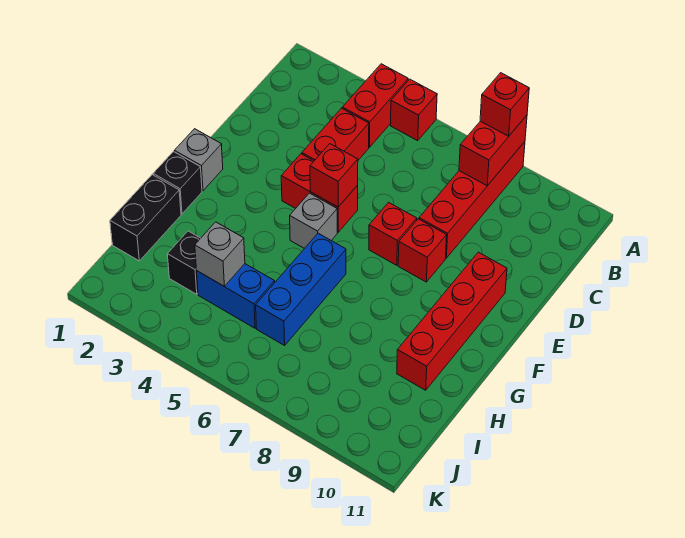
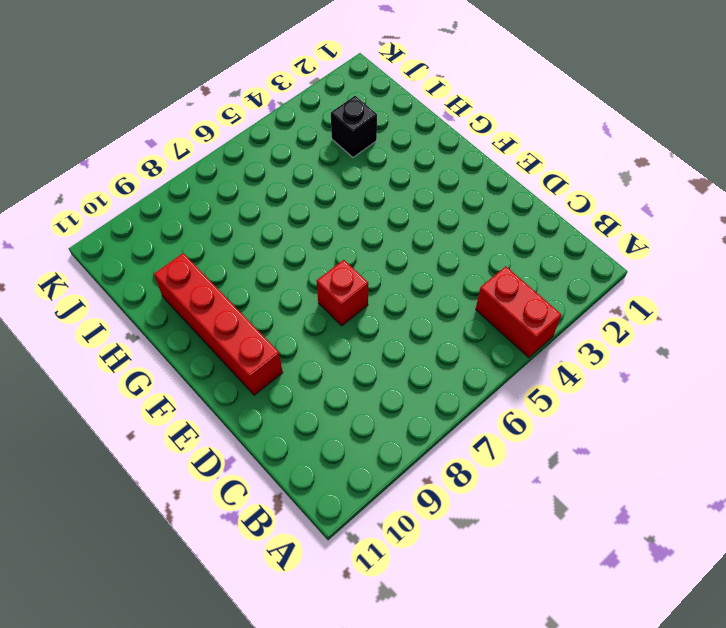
none -> red 1x1 brick [391,79,437,141]
none -> red 1x4 brick [419,142,525,258]
none -> red 1x2 brick [302,108,369,161]

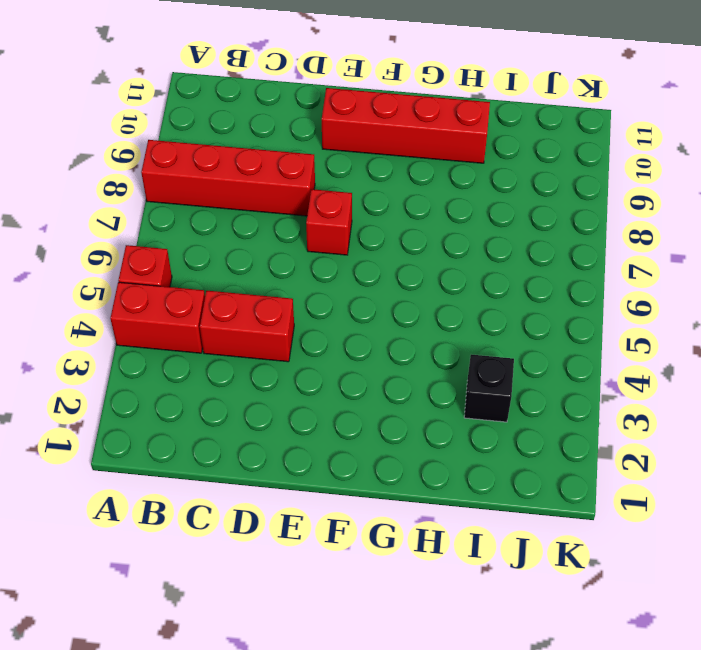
none -> red 1x2 brick [281,154,358,232]
none -> red 1x1 brick [398,219,447,282]
none -> grey 1x1 brick [175,129,223,191]

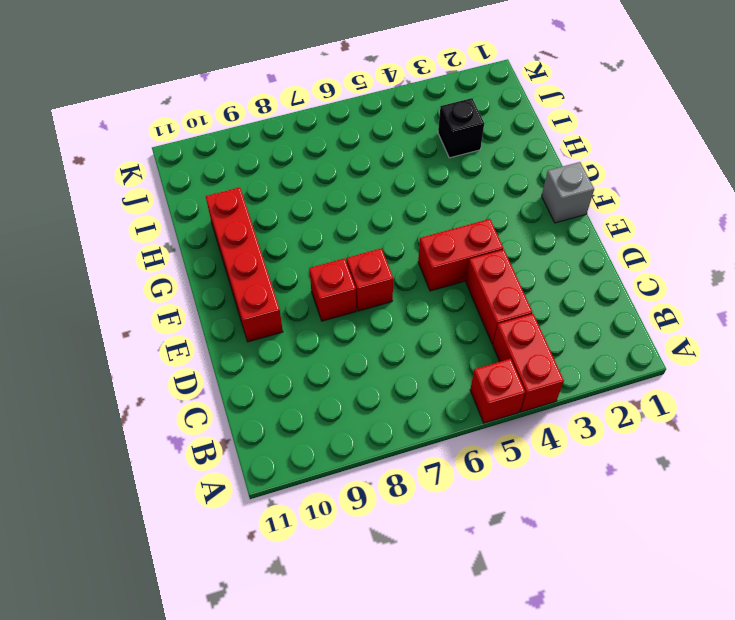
none -> red 1x4 brick [419,142,525,258]
none -> grey 1x1 brick [290,193,337,249]
none -> black 1x1 brick [153,152,202,214]

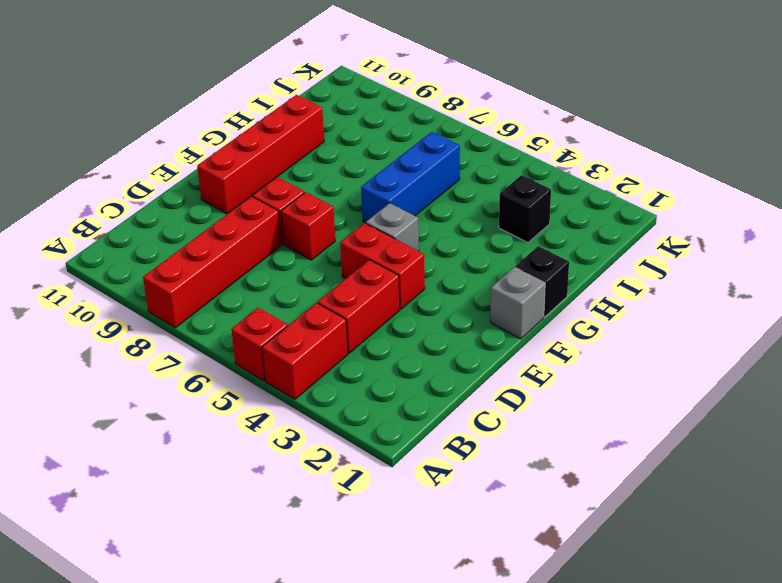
none -> black 1x2 brick [110,175,181,261]
none -> blue 1x2 brick [197,264,275,328]
none -> red 1x2 brick [459,115,527,186]

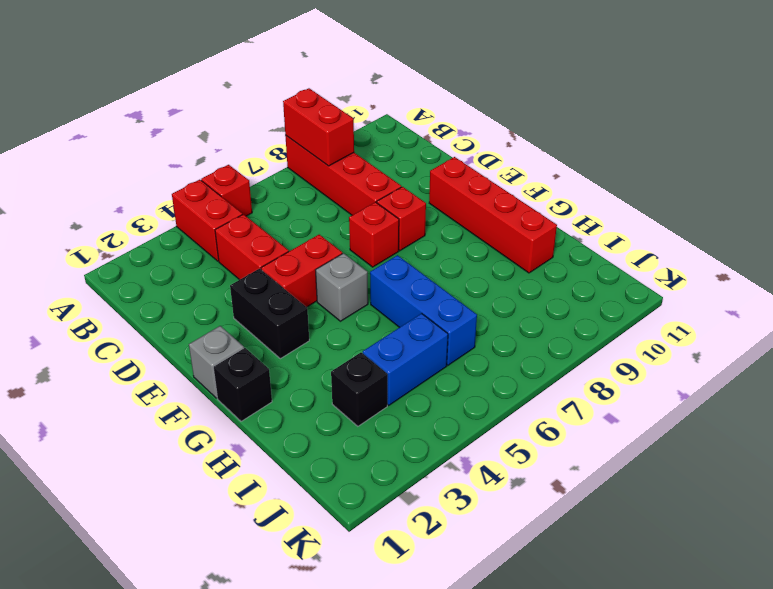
black 1x2 brick [230,269,309,359] -> black 1x2 brick moved to [110,175,181,261]
none -> red 1x1 brick [310,144,358,207]
none -> grey 1x1 brick [195,222,245,286]
none -> red 1x1 brick [480,73,529,136]

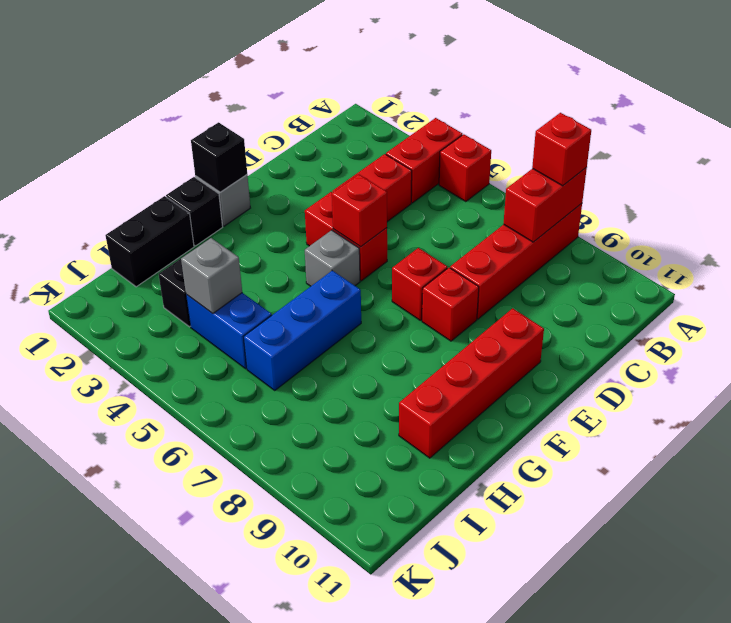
black 1x1 brick [191,122,247,192] -> none

